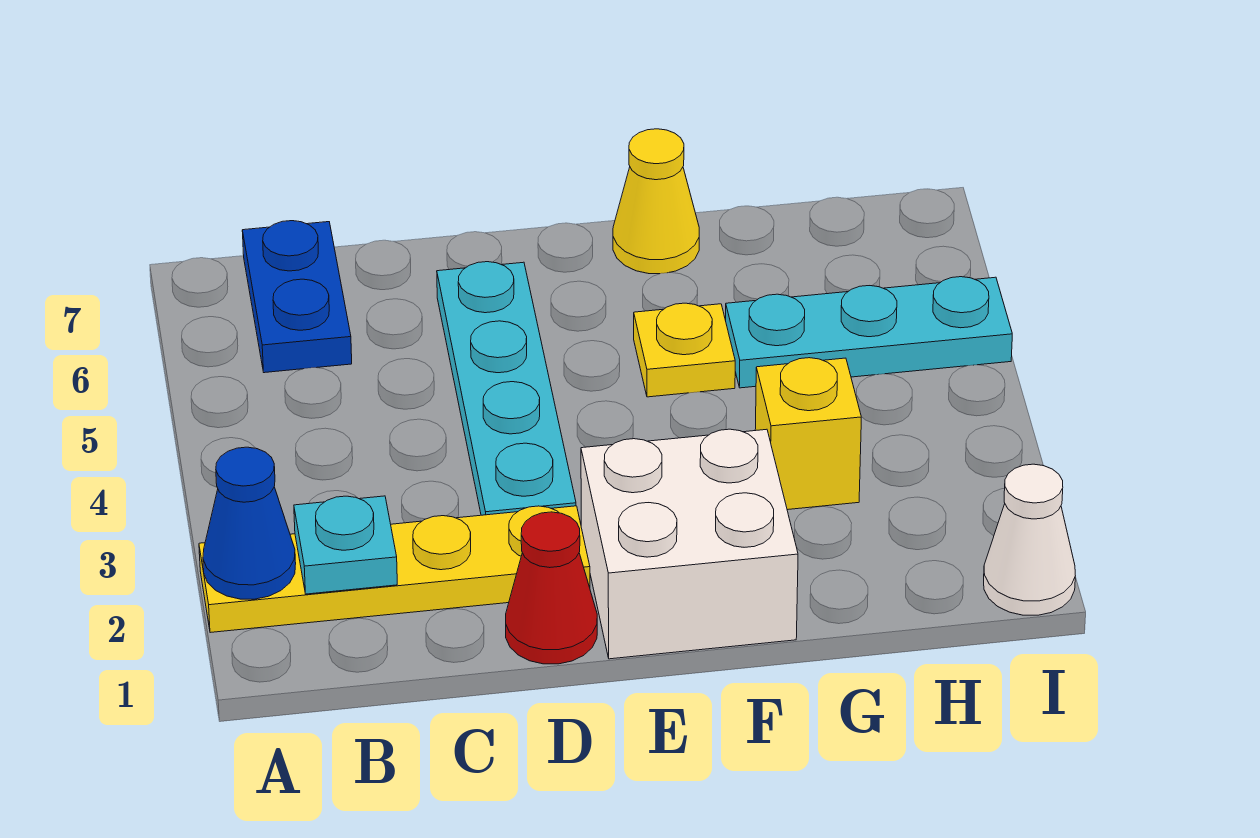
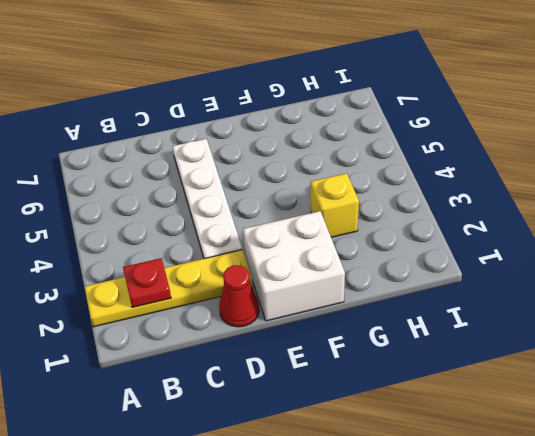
red 1x1 plate [123,258,171,308] -> cyan 1x1 plate [294,496,397,594]
white 1x4 plate [172,139,242,259] -> cyan 1x4 plate [437,262,576,515]
none -> blue 1x2 plate [242,221,352,373]
none -> yellow 1x1 plate [634,303,735,397]
none -> yellow 1x1 cone [613,129,699,274]

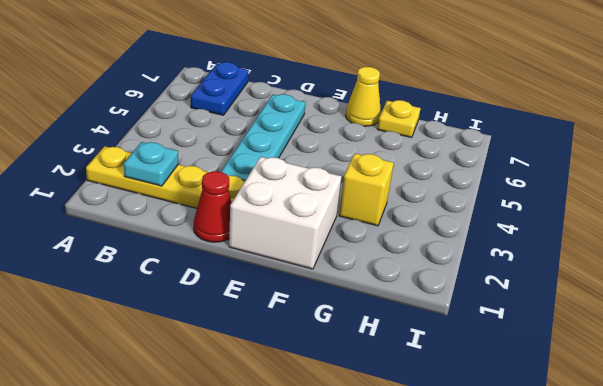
yellow 1x1 plate [377,100,421,137] -> yellow 1x1 plate moved to [634,303,735,397]
none -> cyan 1x3 plate [726,277,1012,388]
none -> white 1x1 cone [984,464,1075,615]
none -> blue 1x1 cone [203,447,296,599]

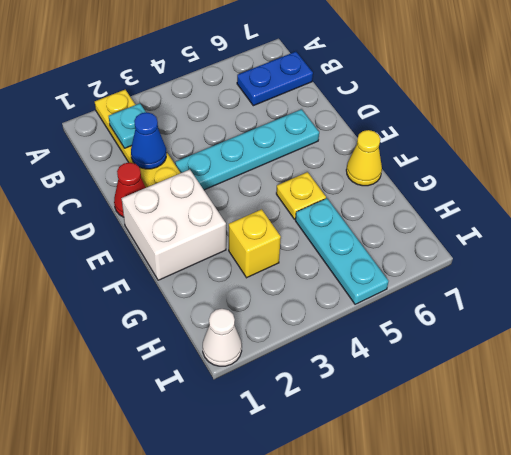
blue 1x1 cone [131,112,166,169] -> blue 1x1 cone moved to [203,447,296,599]

